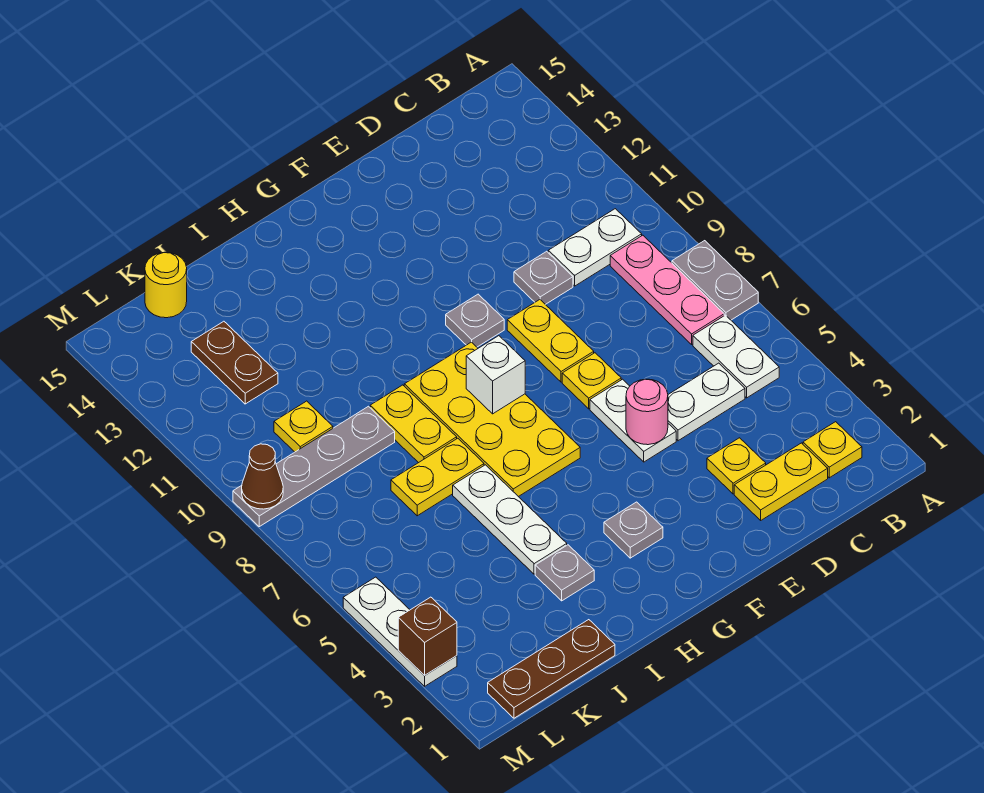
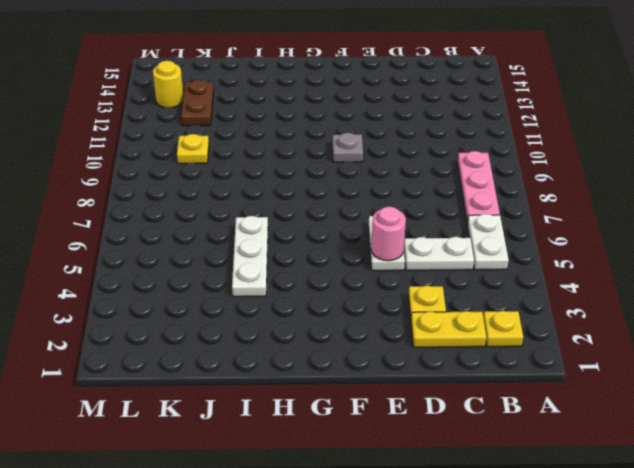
yellow 1x1 round brick [153,61,184,108] -> yellow 1x1 round brick moved to [145,252,187,318]
none -> grey 1x2 plate [672,241,758,320]
none -> white 1x2 plate [548,209,642,286]
none -> grey 1x1 plate [514,251,573,305]

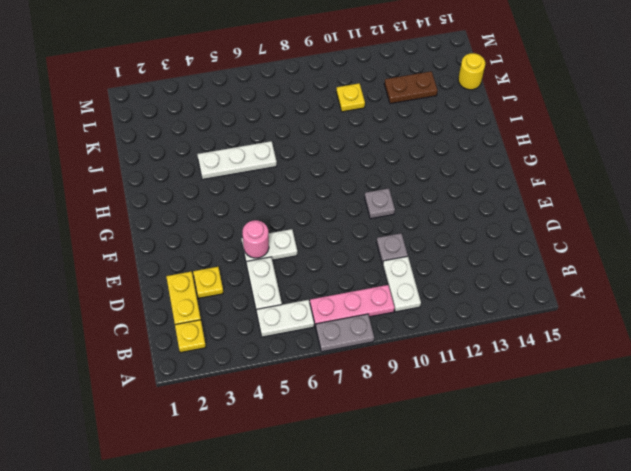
none -> yellow 1x1 plate [562,353,621,409]
none -> yellow 1x2 plate [507,300,594,382]
none -> grey 1x1 plate [604,502,663,558]

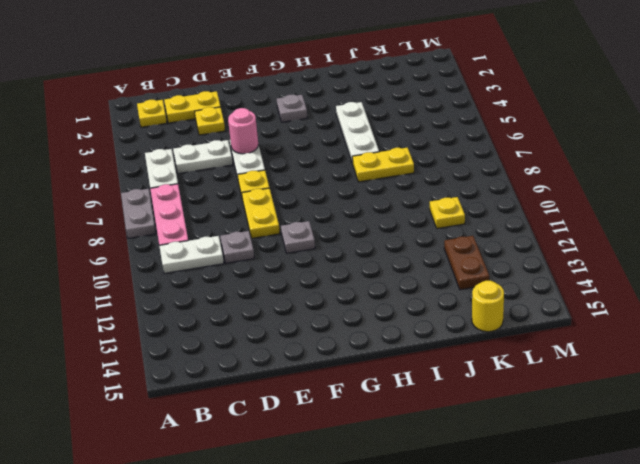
none -> yellow 2x4 plate [404,342,580,497]
none -> grey 1x1 plate [535,545,594,601]
none -> yellow 1x2 plate [370,385,457,463]

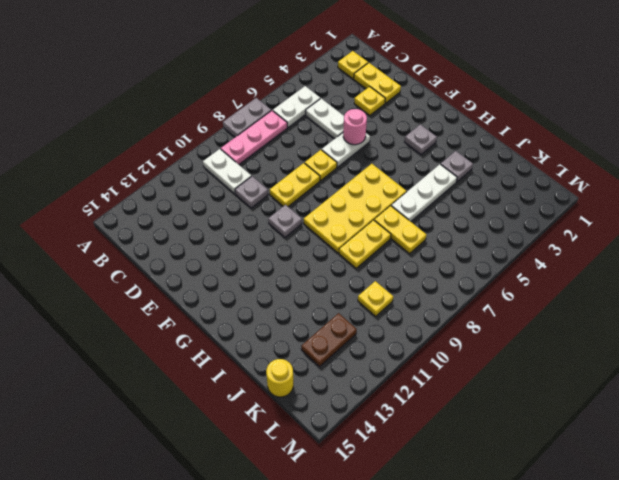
none -> brown 1x3 plate [488,620,615,718]
none -> grey 1x4 plate [233,406,395,527]
none -> white 1x3 plate [343,577,457,686]

